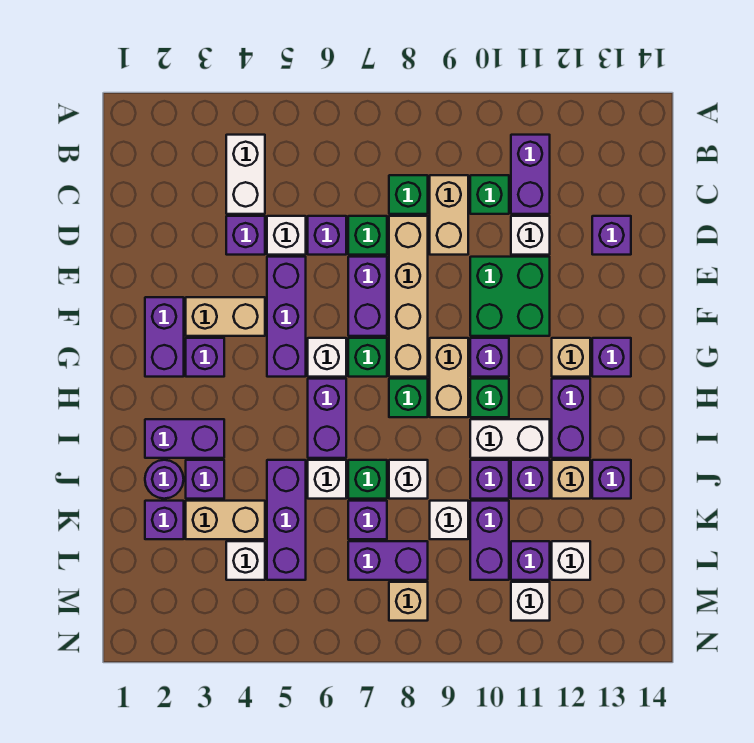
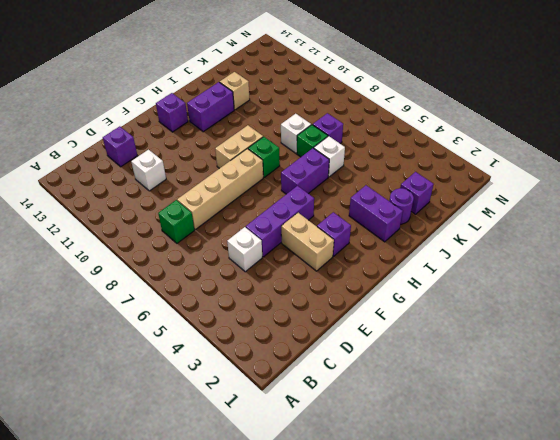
none -> white 1x2 brick [226,135,265,214]
none -> purple 1x2 brick [511,135,550,214]
none -> tan 1x2 brick [430,175,468,255]
none -> green 1x1 brick [470,175,509,214]

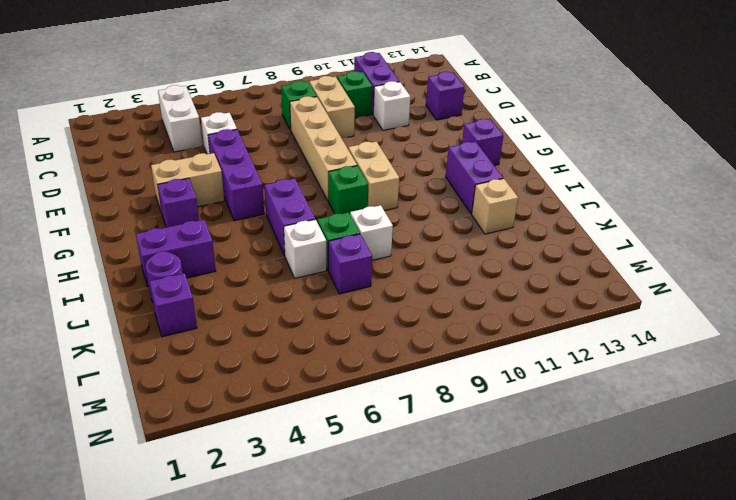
none -> purple 1x1 brick [226,216,265,255]
none -> purple 1x1 brick [308,216,346,255]
none -> green 1x1 brick [348,216,387,255]
none -> purple 1x2 brick [348,257,387,336]

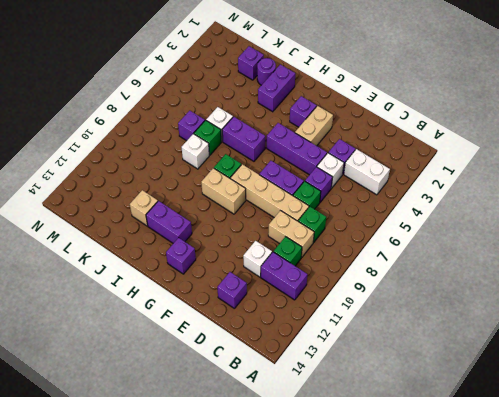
none -> green 2x2 brick [470,257,550,336]
none -> purple 1x2 brick [145,297,184,377]
none -> white 1x1 brick [308,338,346,377]
none -> green 1x1 brick [348,338,387,377]

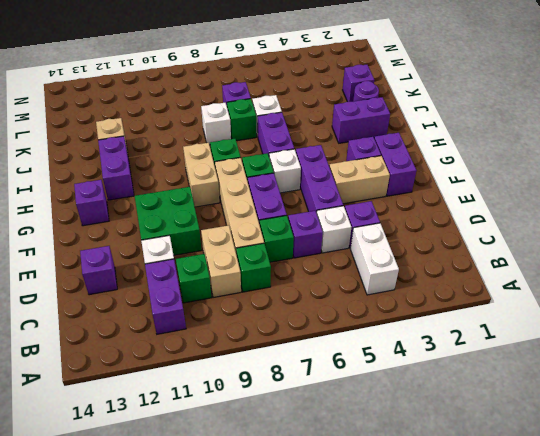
none -> purple 1x1 brick [470,338,509,377]
none -> tan 1x1 brick [552,338,590,377]
none -> green 1x1 brick [470,379,509,417]
none -> white 1x2 brick [470,419,550,458]

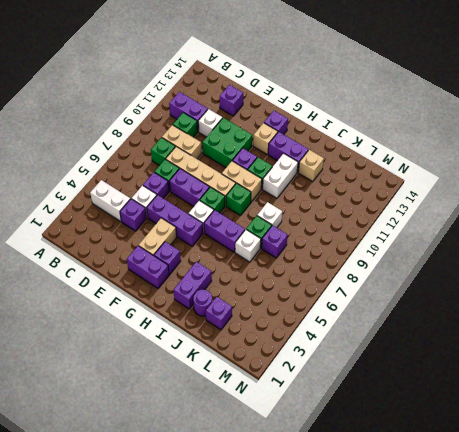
none -> purple 1x1 brick [186,460,224,499]
none -> purple 1x3 brick [267,460,306,580]
none -> purple 1x1 brick [470,460,509,499]
none -> purple 1x1 brick [511,460,550,499]

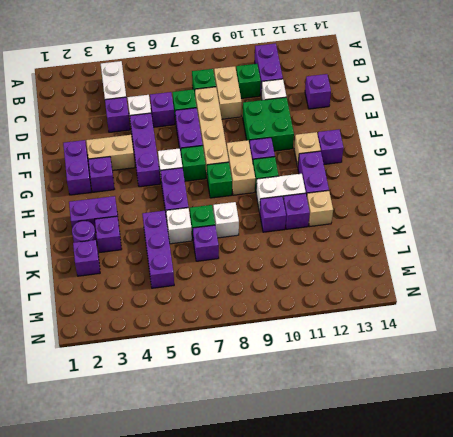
none -> purple 1x1 brick [592,460,631,499]
none -> tan 1x2 brick [186,501,265,539]
none -> white 1x1 brick [430,501,468,539]
none -> purple 1x2 brick [470,501,509,580]

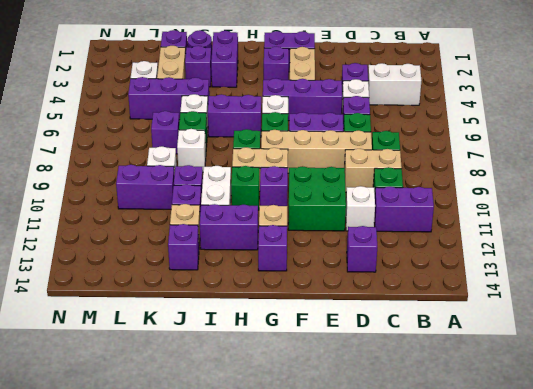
none -> purple 1x2 brick [348,541,428,580]
none -> purple 1x1 brick [511,541,550,580]
none -> white 1x1 brick [552,541,590,580]
none -> tan 1x1 brick [389,582,428,621]

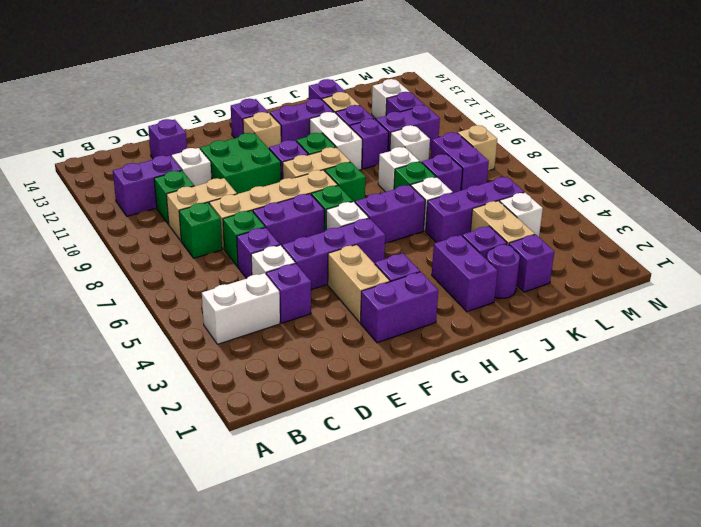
none -> white 1x1 brick [511,582,550,621]

